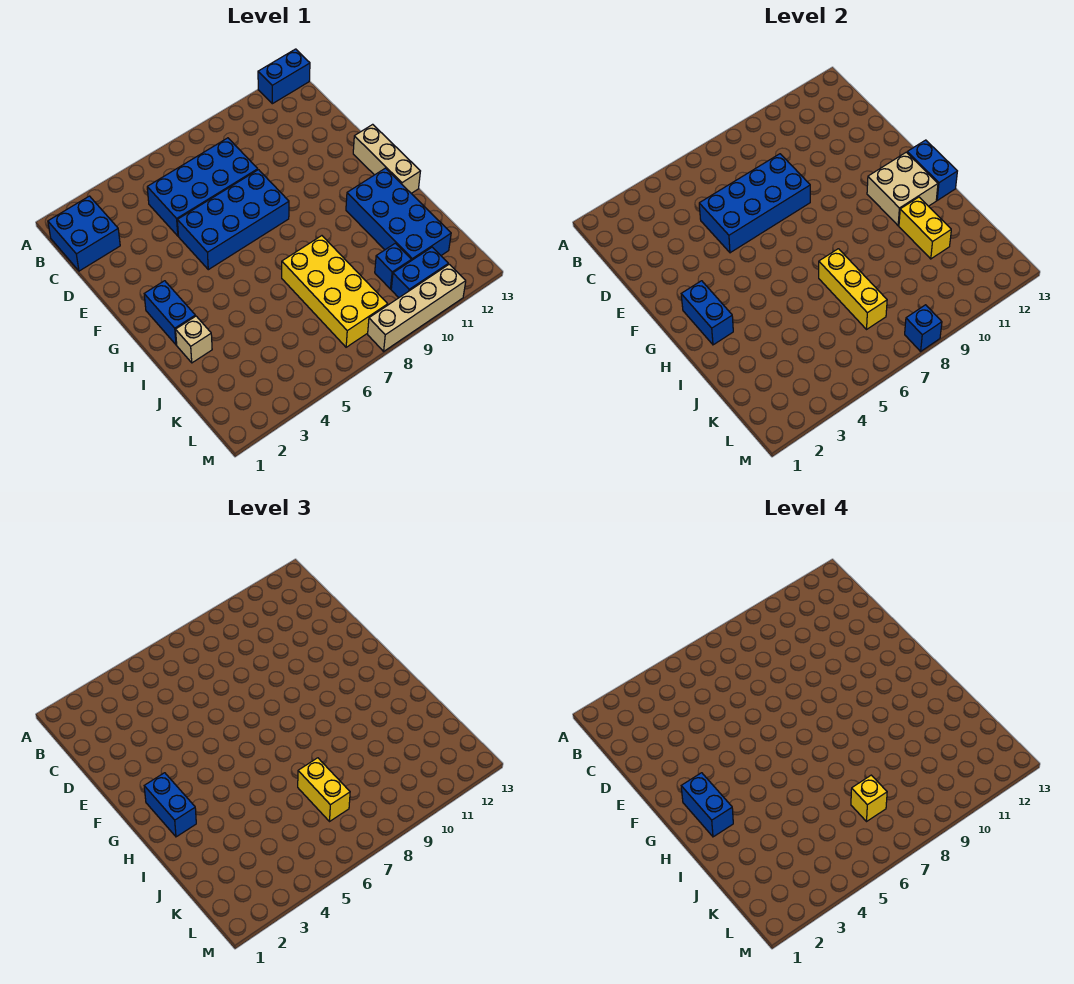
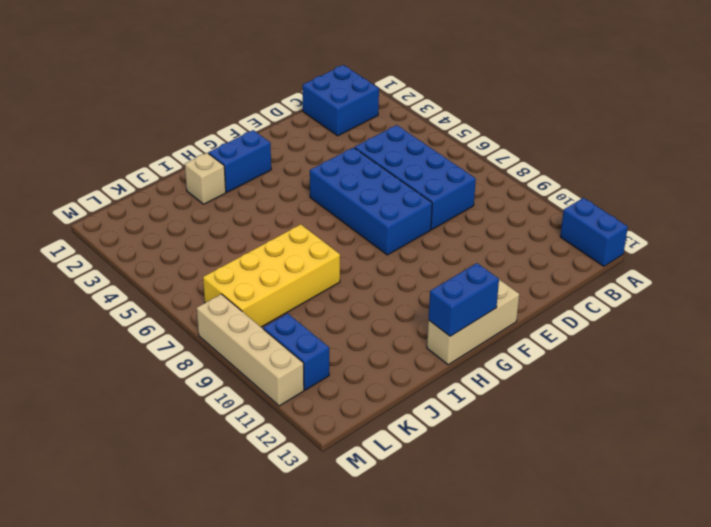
none -> blue 2x4 brick [346,168,451,261]
none -> blue 1x1 brick [375,243,411,289]
none -> blue 2x4 brick [699,154,810,253]

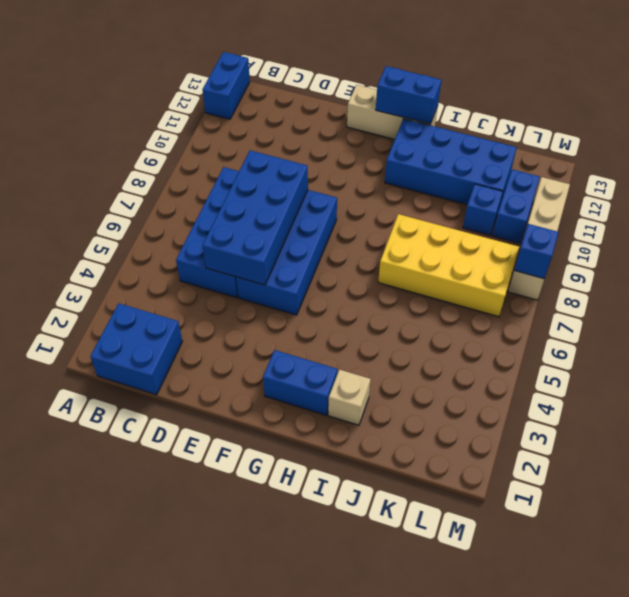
none -> blue 1x2 brick [681,281,733,345]
none -> tan 2x2 brick [867,152,938,226]
none -> yellow 1x3 brick [819,249,887,329]

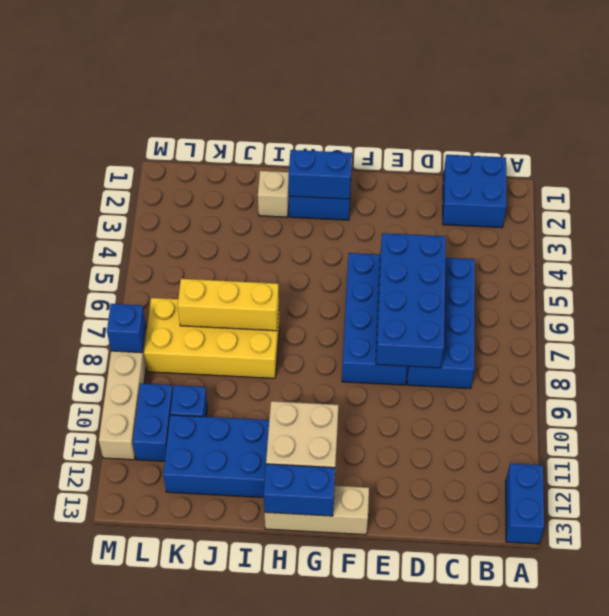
none -> yellow 1x2 brick [899,197,951,259]
none -> blue 1x2 brick [144,773,196,837]
none -> yellow 1x2 brick [298,758,350,821]

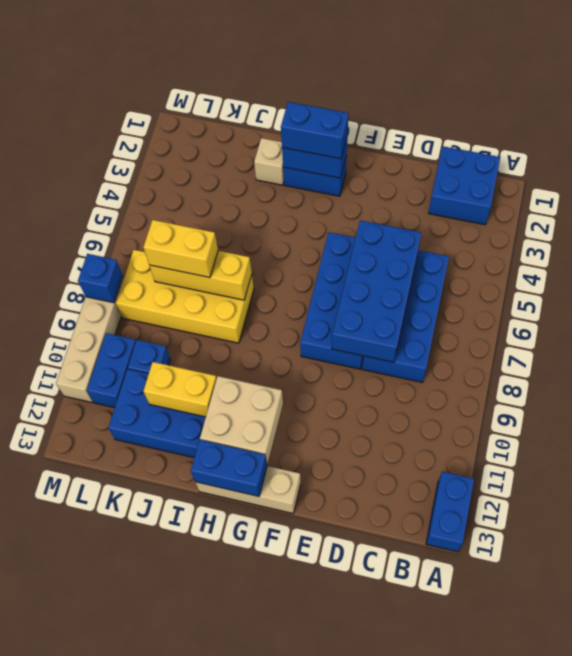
none -> blue 1x2 brick [681,773,733,837]
none -> yellow 1x1 brick [851,775,887,821]

